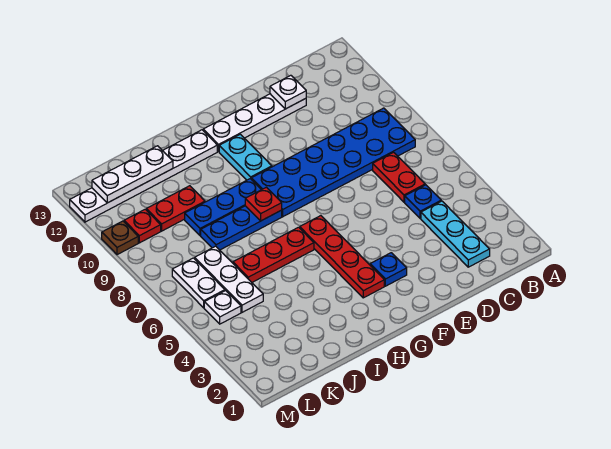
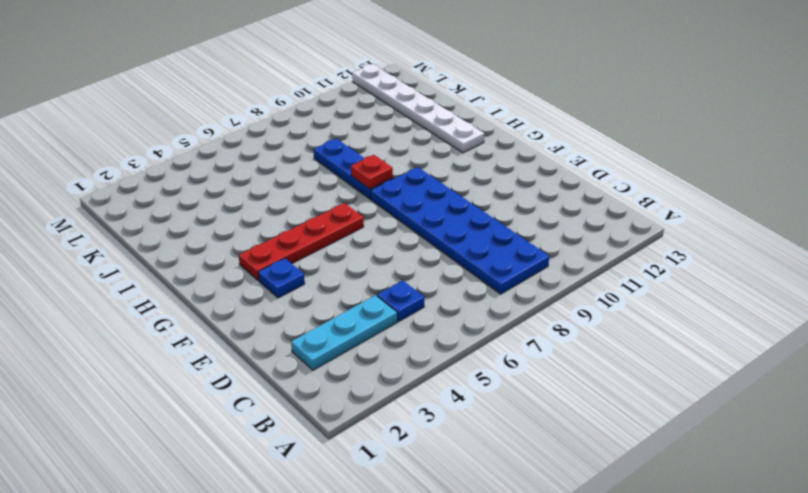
none -> red 1x2 plate [373,152,425,202]
none -> white 1x4 plate [203,94,306,152]
none -> cyan 1x2 plate [219,134,272,180]

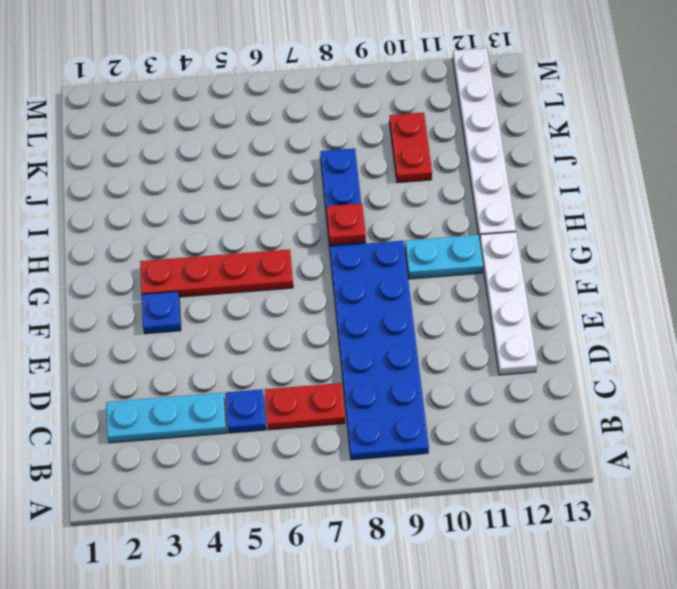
none -> red 1x3 plate [233,227,314,282]
none -> blue 1x3 plate [185,179,261,236]
none -> white 1x3 plate [195,246,263,312]

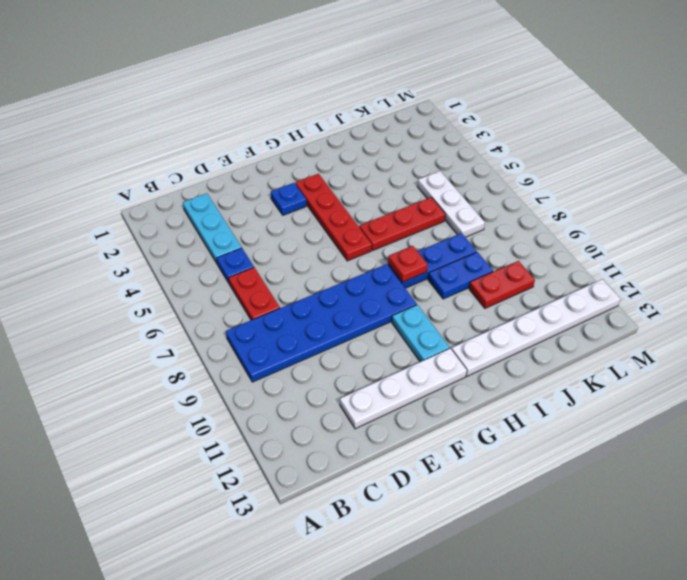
blue 1x2 plate [428,252,493,299] -> blue 1x3 plate [185,179,261,236]
none -> white 1x1 plate [204,291,241,324]
none -> white 1x2 plate [172,258,225,308]
none -> red 1x1 plate [124,209,161,243]

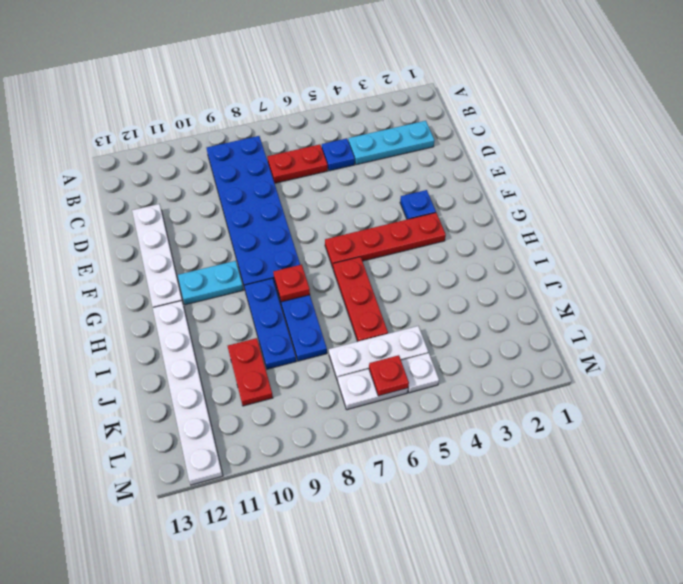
red 1x1 plate [369,355,409,396] -> red 1x1 plate moved to [124,209,161,243]
none -> brown 1x1 plate [102,221,138,255]
none -> white 1x1 plate [270,75,306,109]
none -> white 1x3 plate [92,146,173,203]

